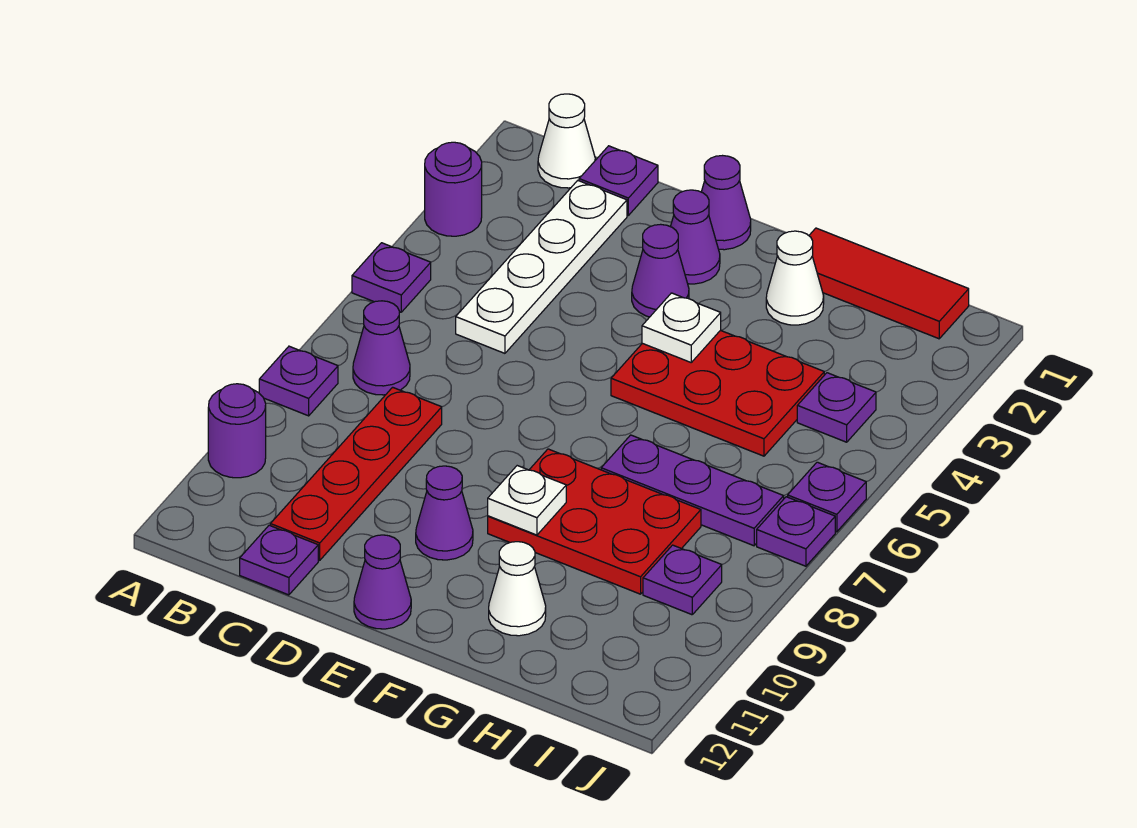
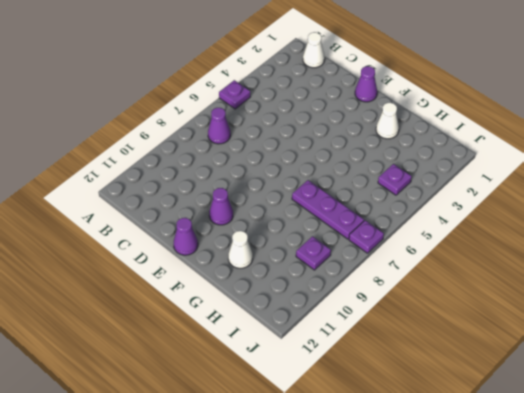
none -> purple 1x1 round brick [425,142,482,236]
none -> purple 1x1 plate [259,346,338,416]
none -> purple 1x1 round brick [208,384,266,478]

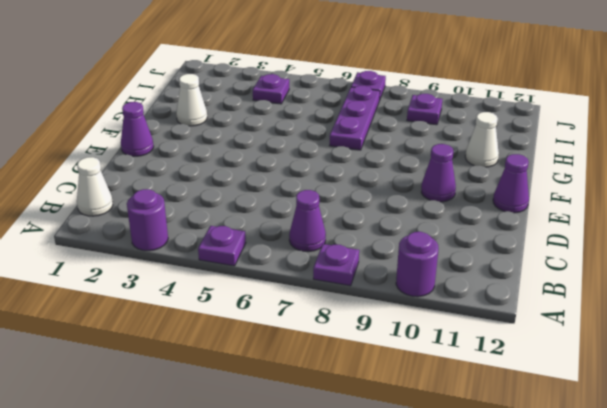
none -> purple 1x1 plate [579,146,658,215]
none -> white 1x4 plate [456,181,627,353]
none -> red 1x4 plate [270,387,442,560]

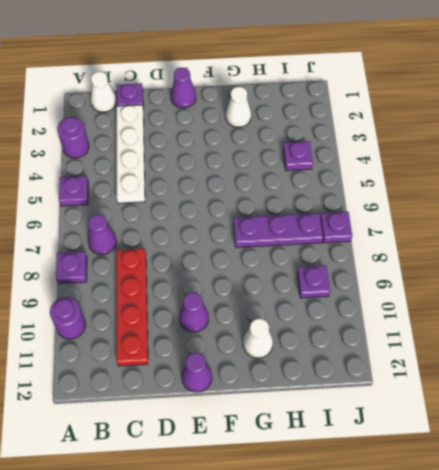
none -> purple 1x1 plate [240,525,318,595]
none -> purple 1x1 cone [670,190,720,284]
none -> purple 1x1 cone [632,224,689,317]

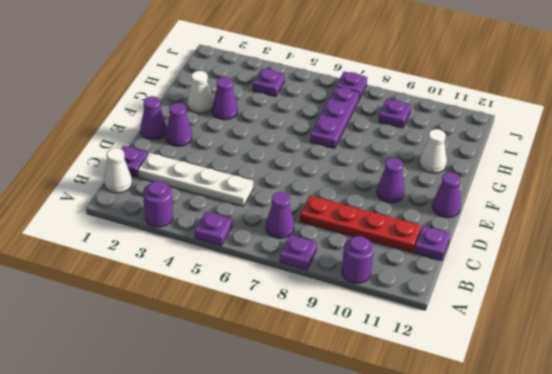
purple 1x1 cone [212,77,238,120] -> purple 1x1 cone moved to [632,224,689,317]
none -> red 2x3 plate [611,330,824,456]
none -> red 2x3 plate [488,449,701,594]
none -> red 1x3 tile [809,228,969,339]

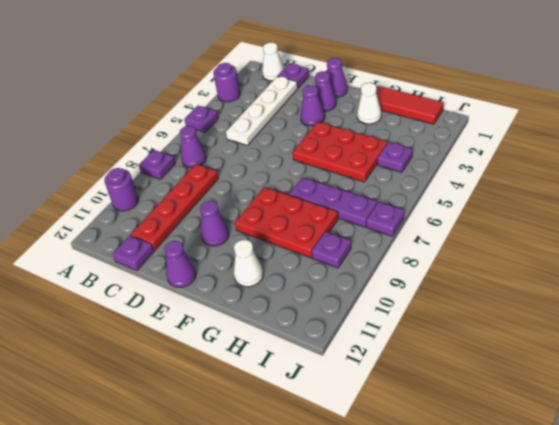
none -> purple 1x1 plate [788,462,866,532]
none -> white 1x1 plate [642,293,721,362]
none -> white 1x1 plate [488,466,566,535]

